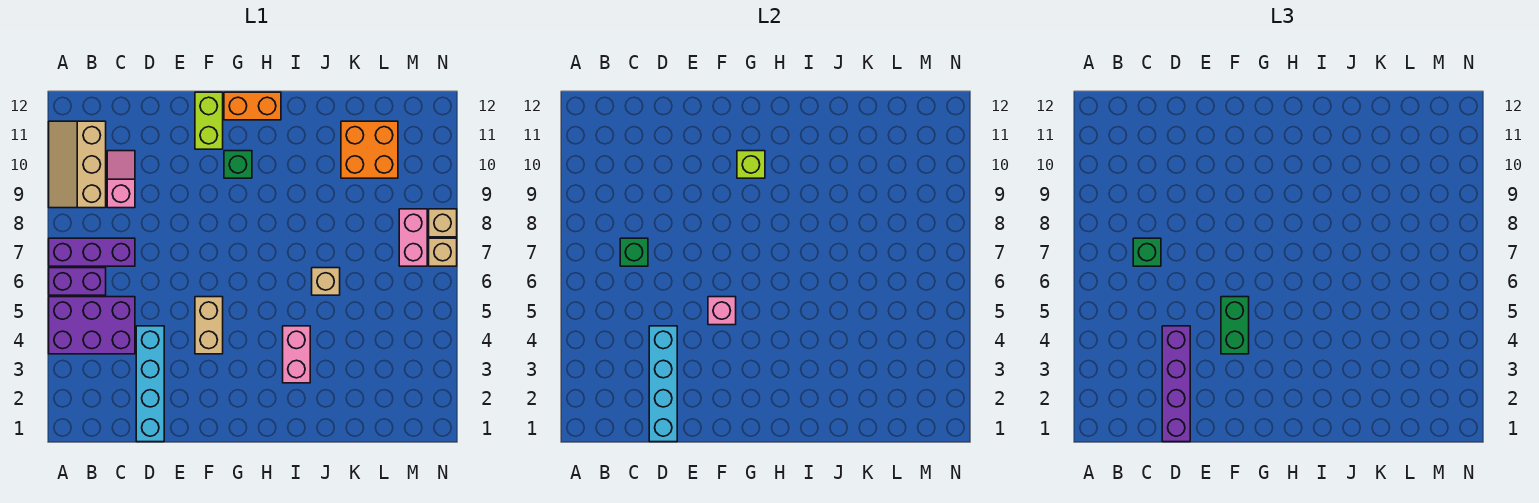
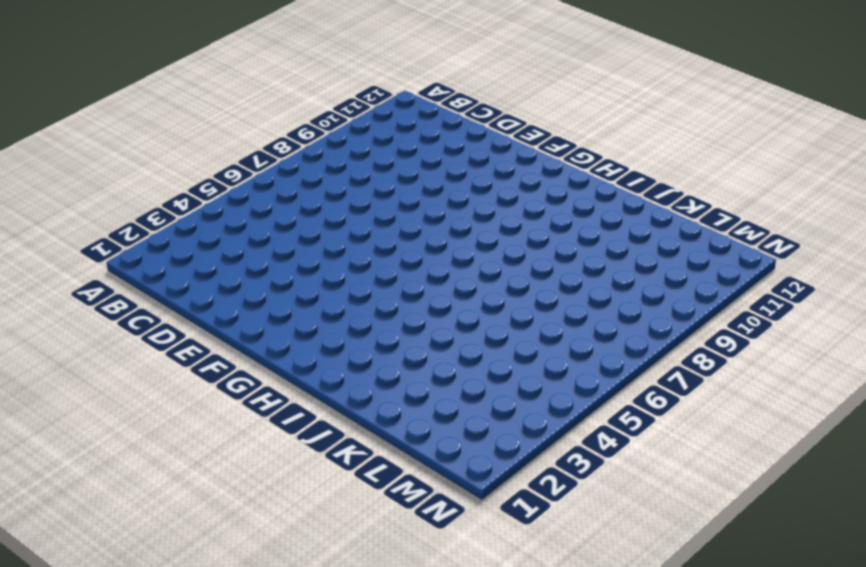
none -> purple 2x3 brick [49,297,135,354]
none -> purple 1x2 brick [49,268,106,295]
none -> purple 1x3 brick [49,238,135,266]

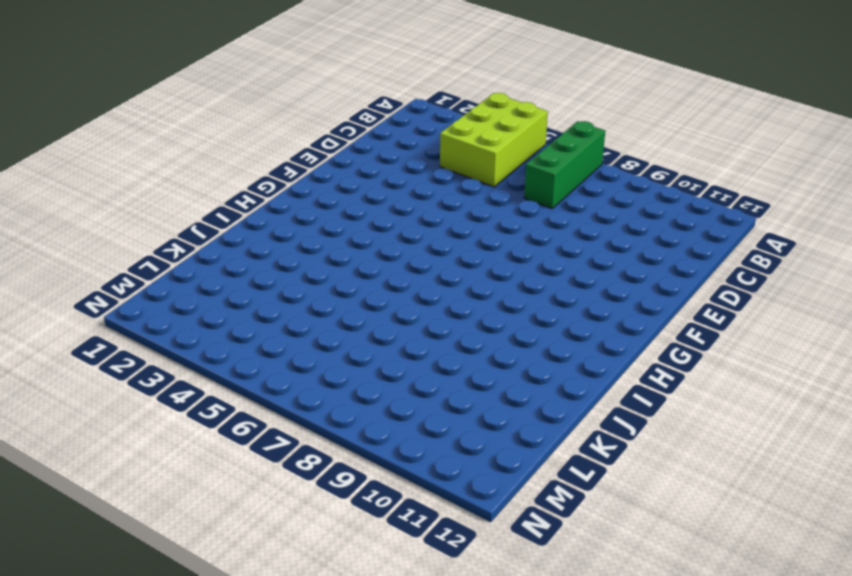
lime 2x3 brick [440,93,548,187] -> purple 2x3 brick [49,297,135,354]
green 1x3 brick [524,121,605,209] -> purple 1x3 brick [49,238,135,266]
none -> purple 1x2 brick [49,268,106,295]
none -> tan 2x3 slope [49,121,106,208]
none -> pink 1x2 slope [107,151,135,208]

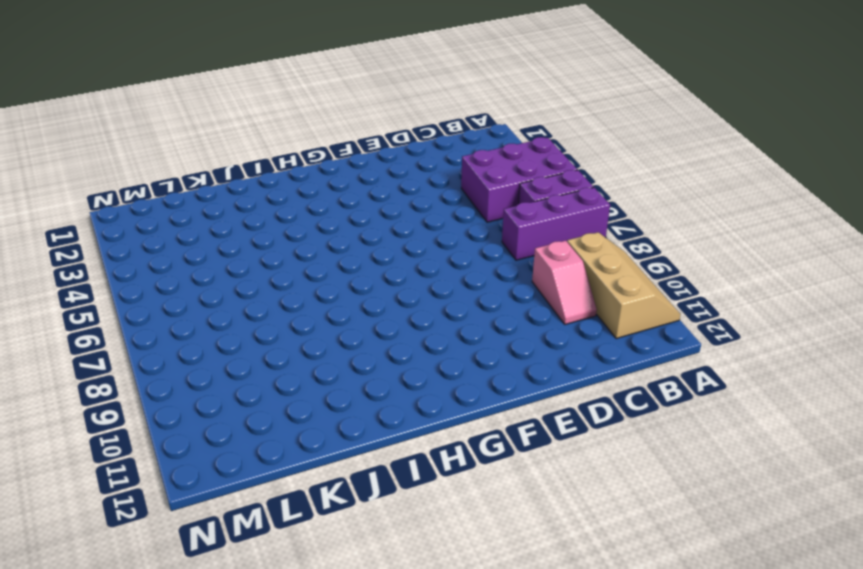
none -> cyan 1x4 brick [136,326,164,442]
none -> tan 1x2 brick [195,297,223,354]
none -> lime 1x2 brick [195,92,223,149]

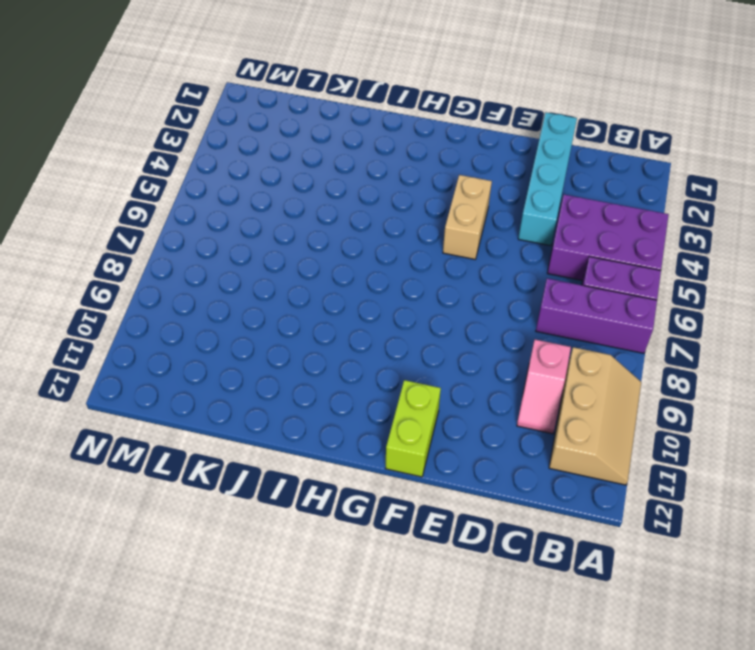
none -> green 1x1 brick [224,151,252,178]
none -> orange 1x2 brick [224,92,281,120]
none -> pink 1x2 brick [283,326,310,383]

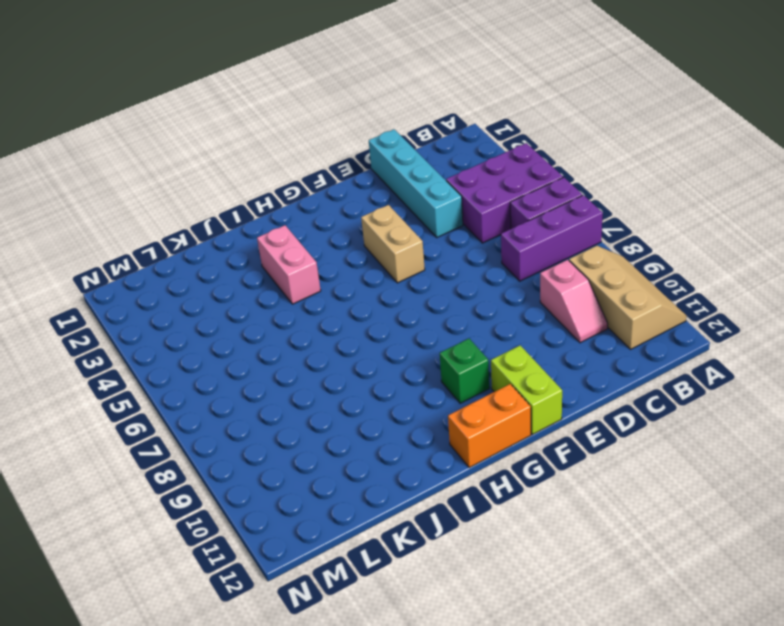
none -> tan 1x1 brick [312,268,340,295]
none -> orange 2x2 brick [341,121,398,178]
none -> pink 1x2 brick [399,209,427,266]

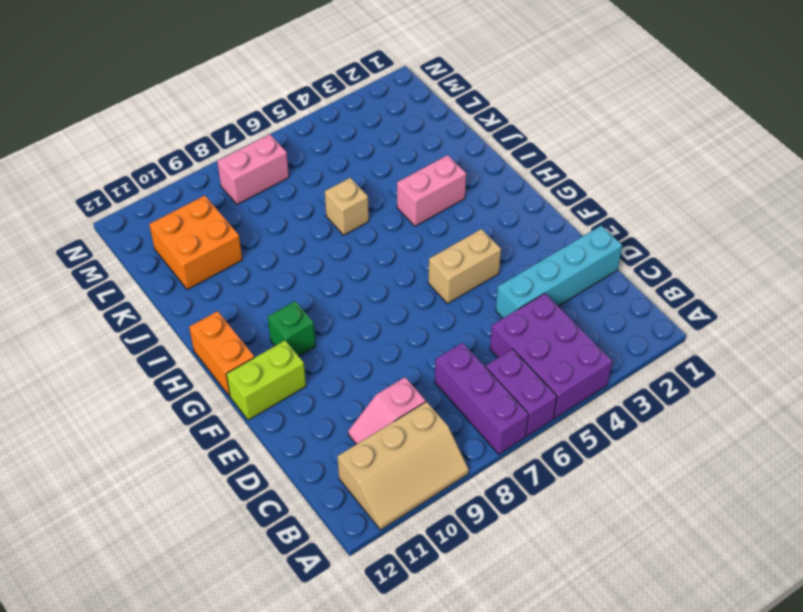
none -> tan 1x1 brick [429,238,457,266]
none -> tan 1x1 brick [429,209,457,237]
none -> green 1x1 brick [620,238,648,266]

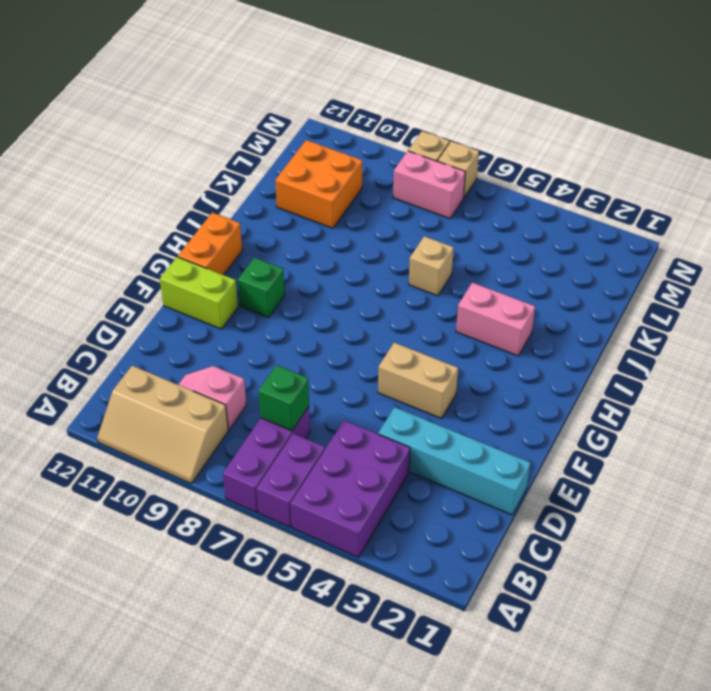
none -> cyan 1x4 brick [649,326,677,442]
none -> pink 1x1 brick [708,297,736,325]
none -> lime 1x1 brick [737,151,765,178]

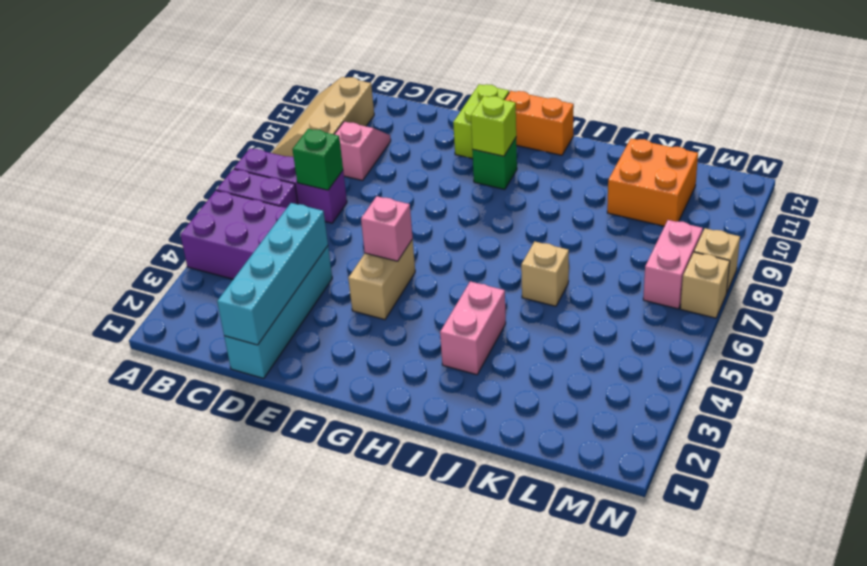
none -> green 1x1 brick [1133,238,1161,266]
none -> purple 1x4 brick [1162,326,1190,442]
none -> green 1x2 brick [1221,297,1249,354]

